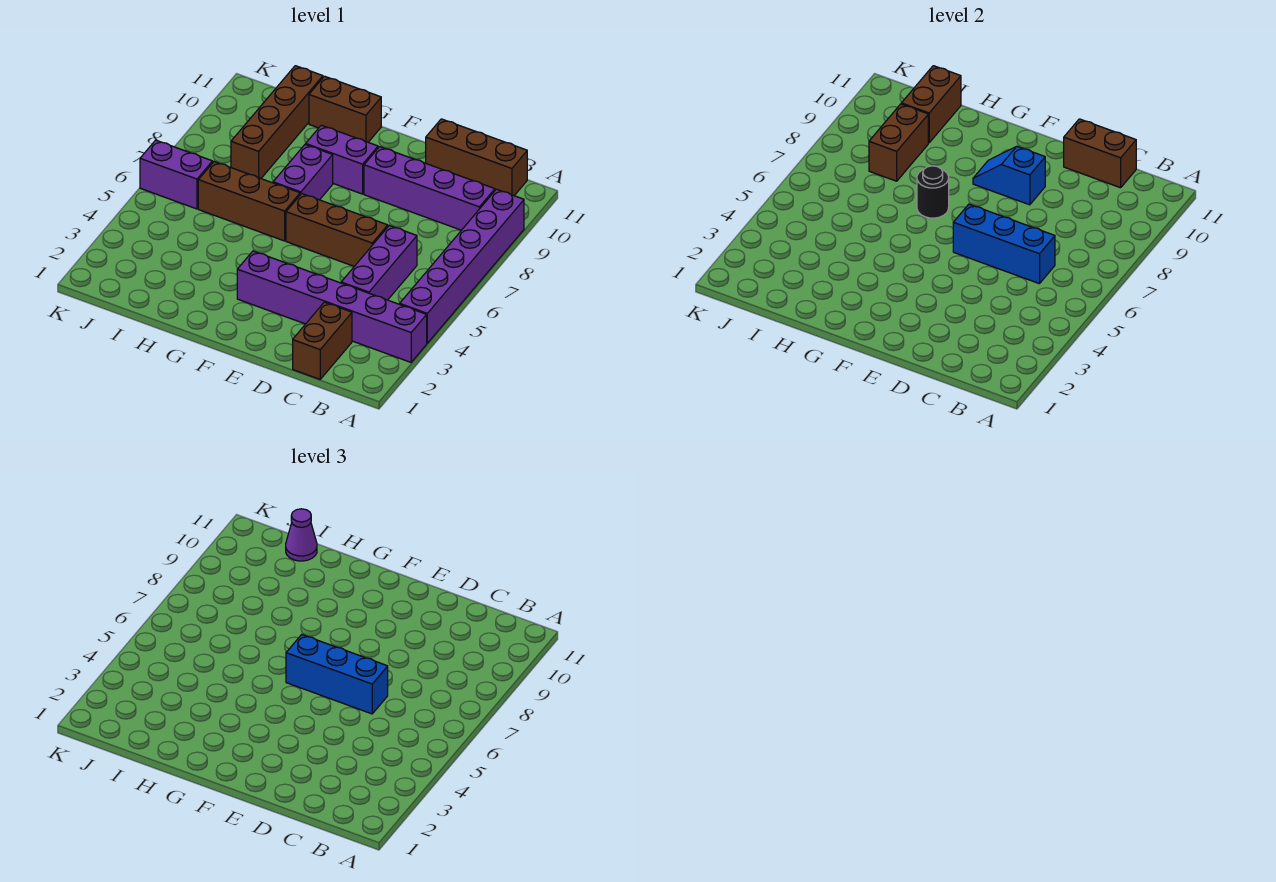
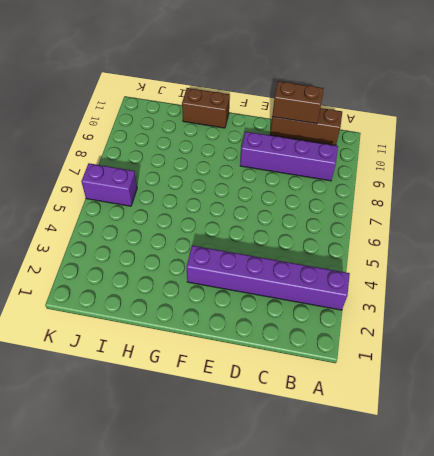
none -> purple 1x6 brick [400,189,524,343]
none -> brown 1x2 brick [293,302,352,379]
none -> purple 1x3 brick [341,226,417,300]

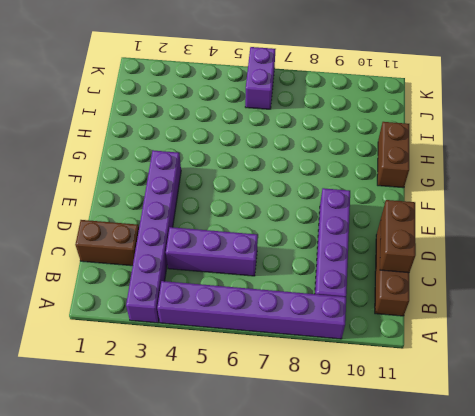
none -> brown 1x3 brick [286,194,388,266]
none -> purple 1x2 brick [306,125,378,194]
none -> brown 1x3 brick [198,162,300,241]

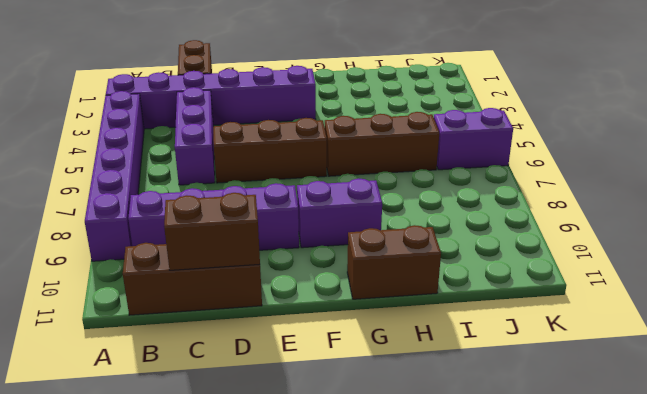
none -> purple 1x2 brick [273,145,333,200]
none -> brown 1x4 brick [231,66,323,178]
none -> blue 1x3 brick [953,204,1055,284]

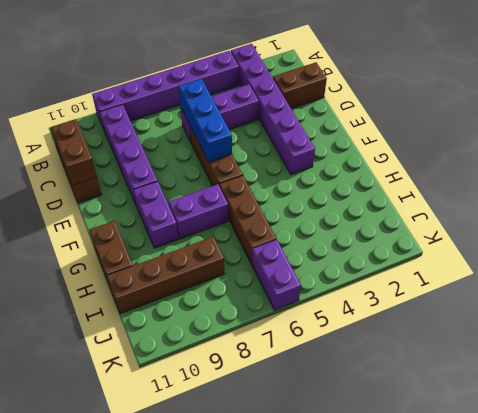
none -> blue 1x2 slope [973,147,1045,205]
none -> black 1x1 round brick [917,166,949,218]
none -> brown 1x2 brick [869,104,928,181]

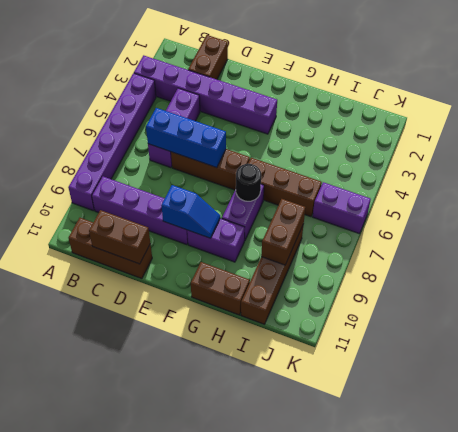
none -> brown 1x2 brick [901,66,961,143]
none -> blue 1x3 brick [286,635,388,714]
none -> purple 1x1 cone [286,509,317,561]

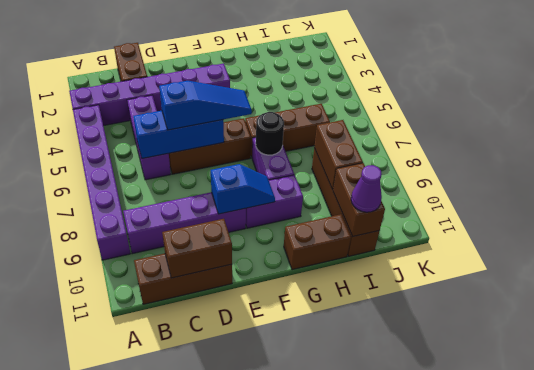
blue 1x3 slope [159,81,252,130] -> blue 1x3 brick [286,635,388,714]
none -> purple 1x2 brick [140,140,213,209]

